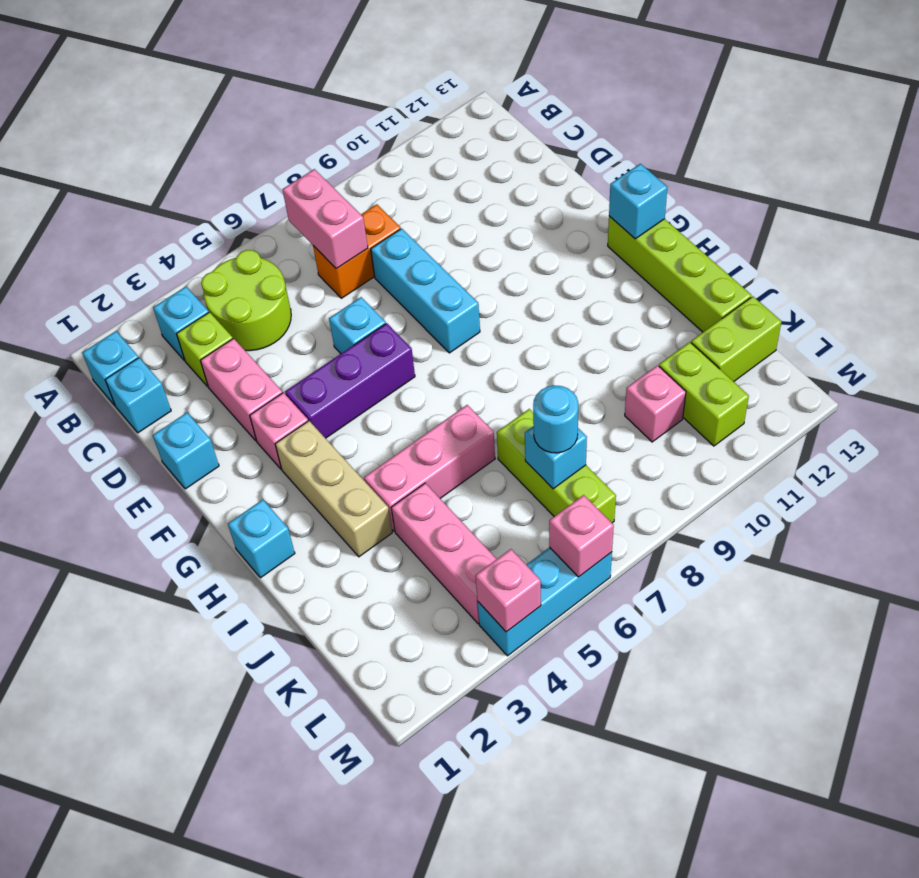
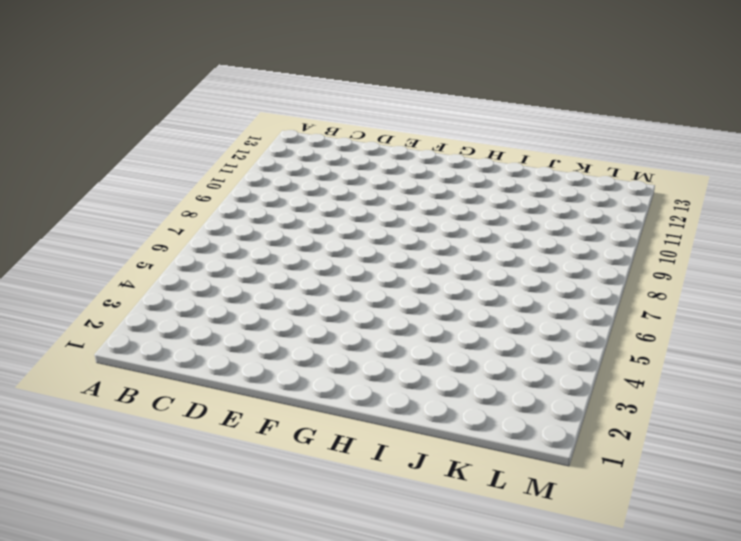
none -> cyan 1x1 brick [82,331,139,405]
none -> cyan 1x1 brick [153,287,209,361]
none -> lime 2x2 round brick [201,250,291,351]

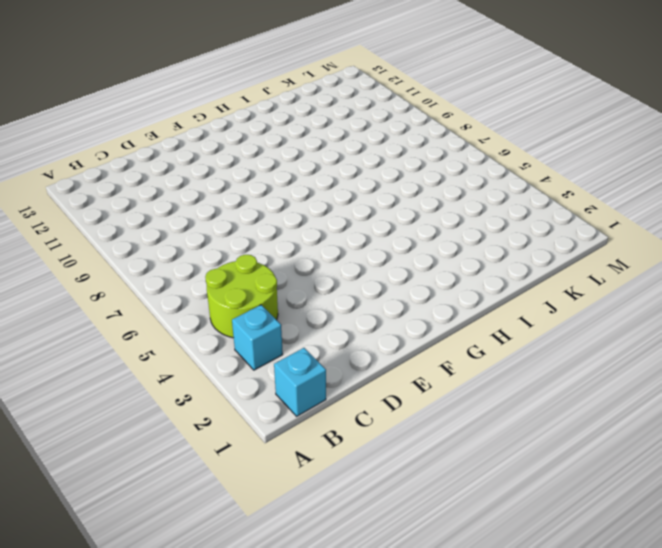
none -> cyan 1x1 brick [105,358,171,433]
none -> lime 1x1 brick [176,312,233,387]
none -> orange 1x2 brick [313,204,401,298]

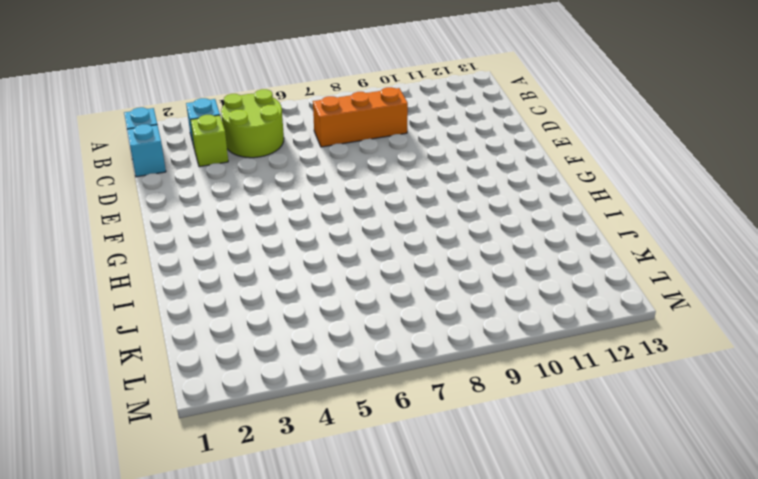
orange 1x3 brick [313,87,408,147] -> orange 1x2 brick [313,204,401,298]
none -> pink 1x2 brick [200,338,282,441]
none -> cyan 1x3 brick [371,229,480,353]
none -> cyan 1x1 brick [153,413,219,489]

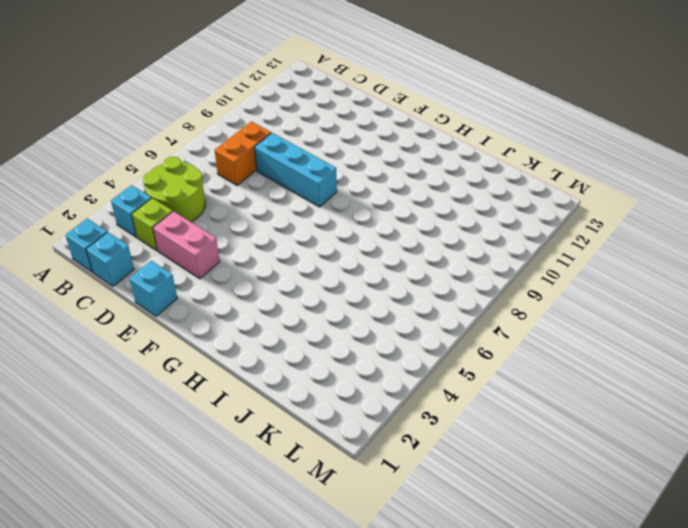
none -> cyan 1x1 brick [329,297,386,354]
none -> pink 1x1 brick [250,393,308,469]
none -> purple 1x3 brick [285,323,415,438]

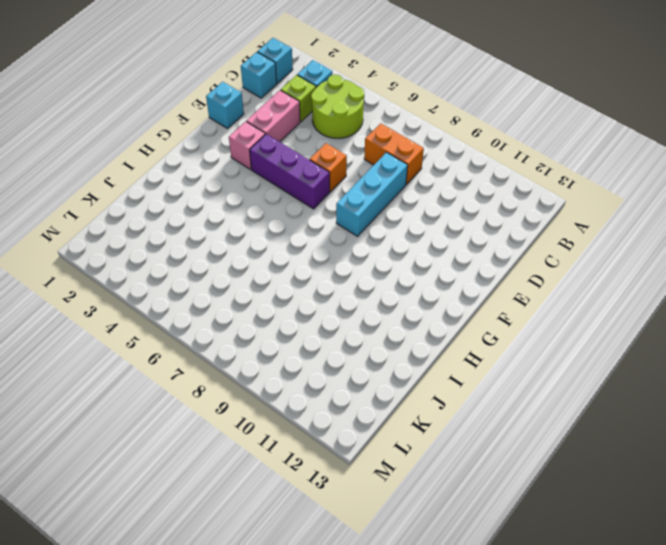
orange 1x1 brick [310,143,347,192] -> cyan 1x1 brick [329,297,386,354]
none -> tan 1x3 brick [275,421,392,557]
none -> lime 1x4 brick [608,216,751,332]
none -> cyan 1x1 brick [228,500,295,578]

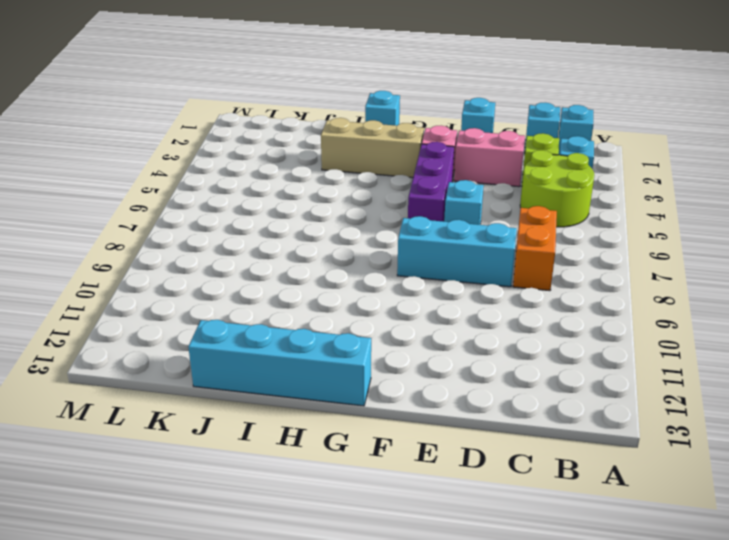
cyan 1x4 brick [188,320,371,406] -> lime 1x4 brick [608,216,751,332]
none -> pink 1x3 brick [364,405,495,531]
none -> pink 1x3 brick [391,483,496,624]
none -> lime 1x3 brick [497,409,616,523]

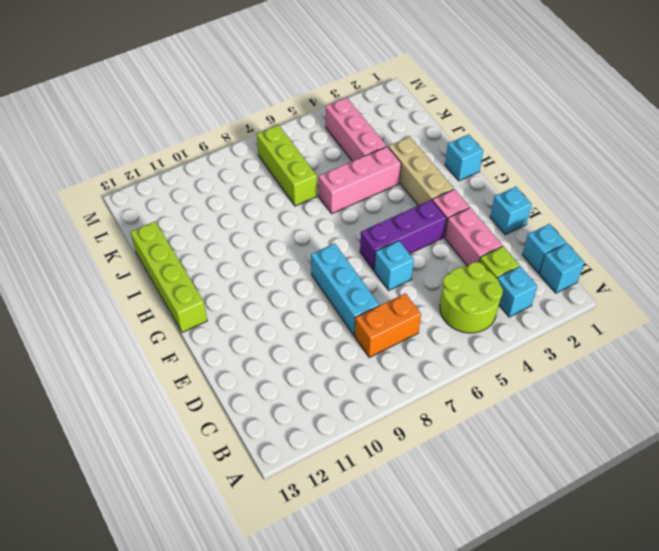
none -> pink 1x1 brick [625,365,686,442]
none -> lime 1x2 brick [659,342,749,446]
none -> lime 1x2 brick [691,296,782,382]

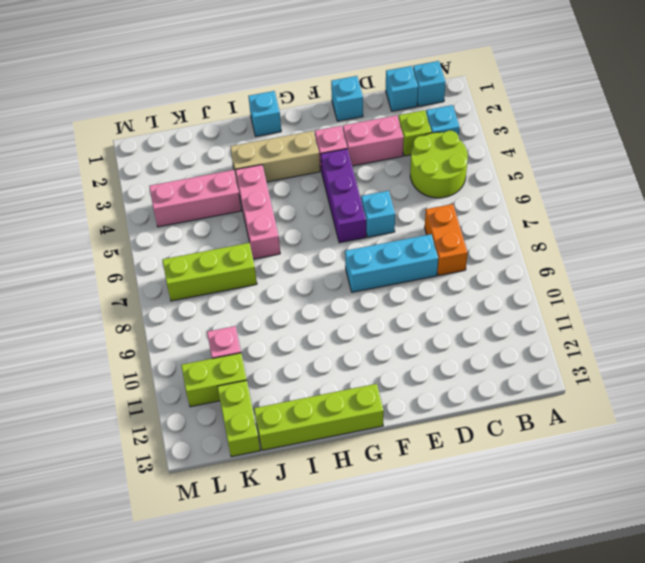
none -> cyan 1x3 brick [478,547,612,656]
none -> pink 1x2 brick [283,169,368,269]
none -> cyan 1x1 brick [609,164,667,239]

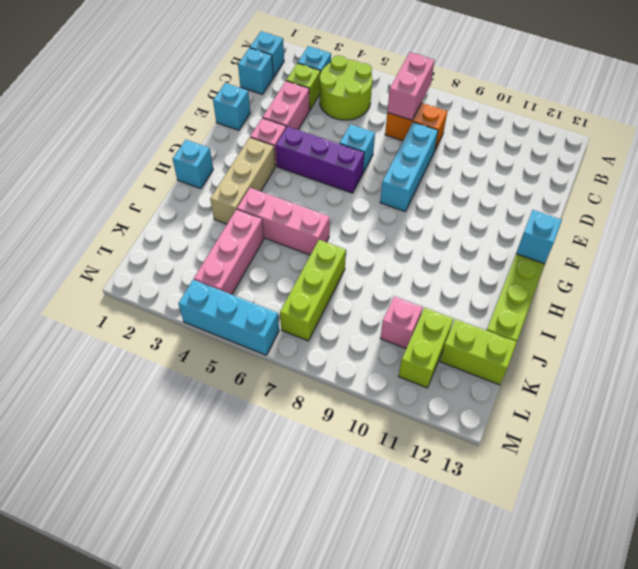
none -> cyan 1x1 brick [525,426,587,489]
none -> pink 1x1 brick [475,549,541,632]
none -> pink 1x1 brick [549,495,614,577]

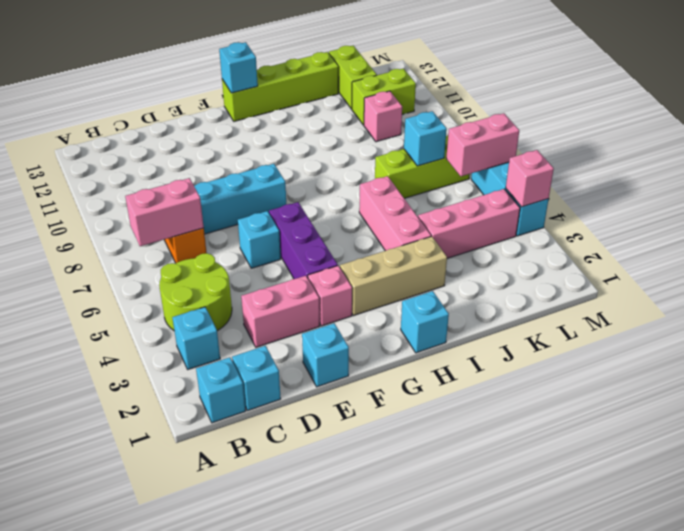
pink 1x2 brick [446,113,519,176] -> pink 1x1 brick [549,495,614,577]
none -> lime 1x1 brick [176,312,233,387]
none -> cyan 1x1 round brick [533,386,578,453]

